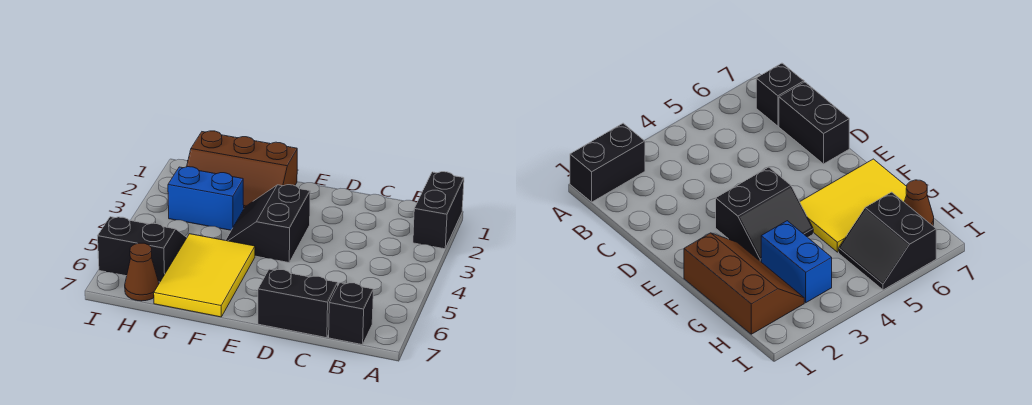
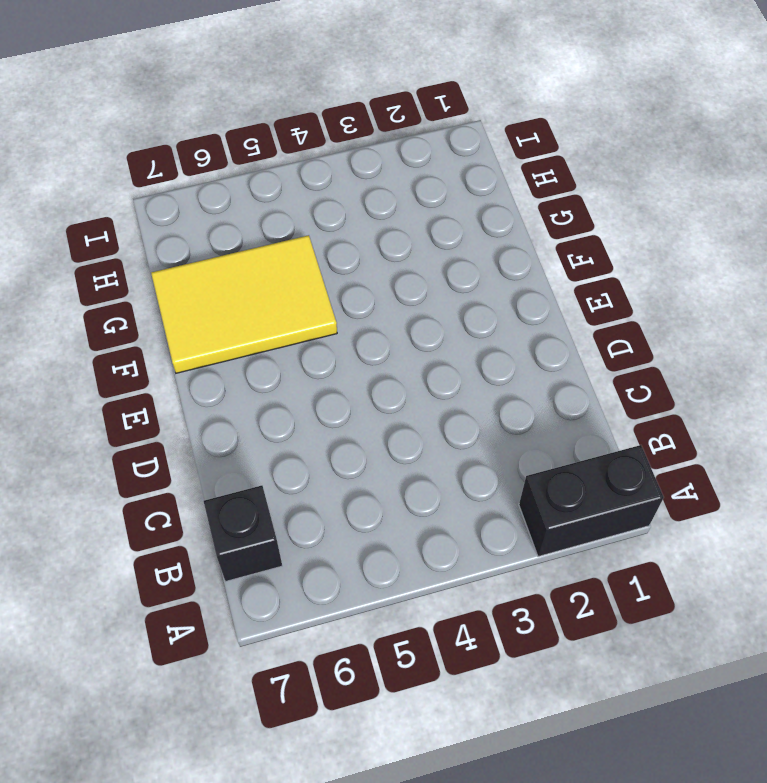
none -> black 1x2 brick [258,269,338,338]
none -> black 2x2 slope [226,185,310,263]

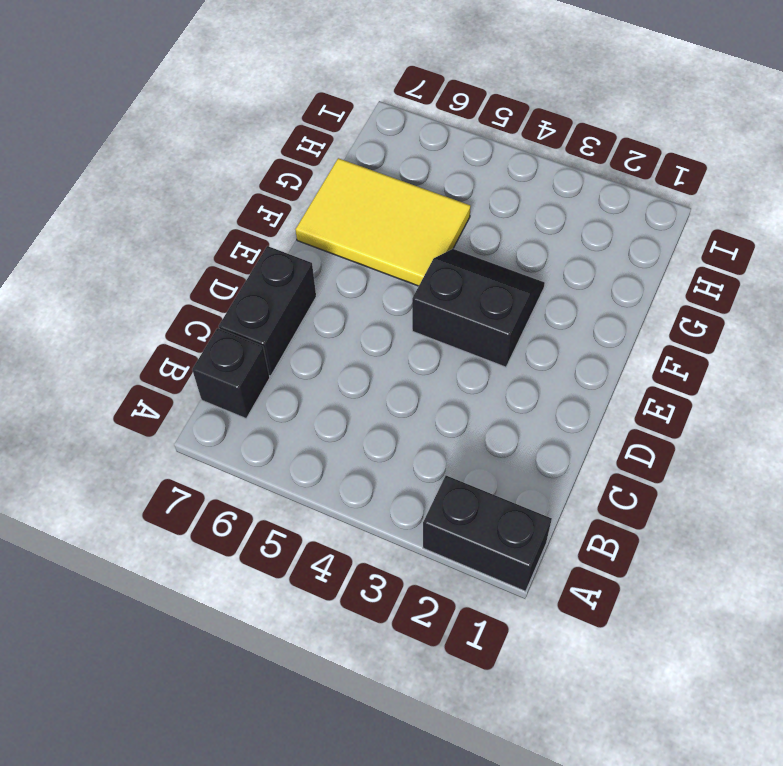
none -> brown 2x3 slope [187,131,297,208]
none -> blue 1x2 brick [168,167,244,230]

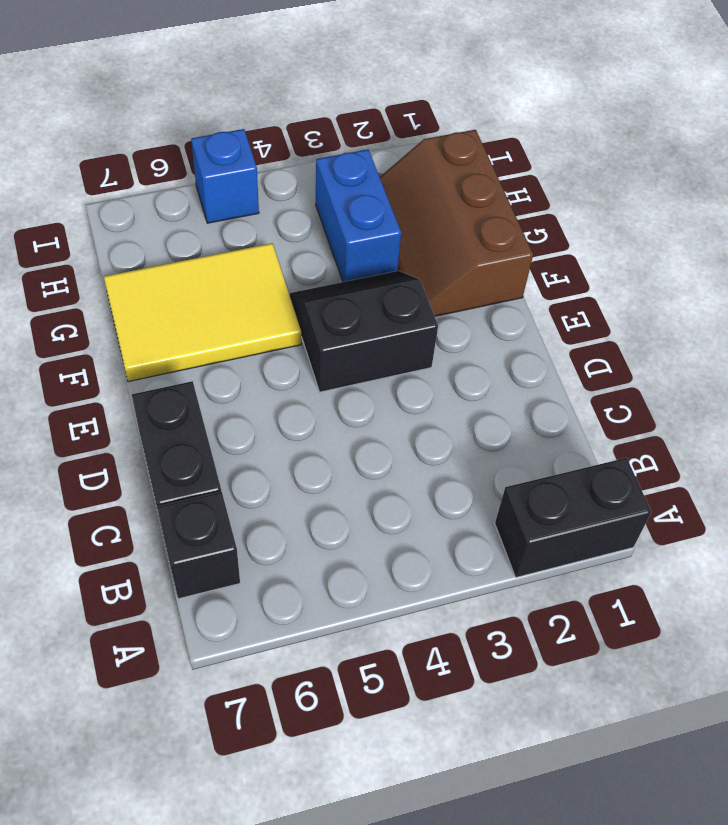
blue 1x1 brick [191,129,259,223] -> black 2x2 slope [98,217,187,282]
none -> brown 1x1 cone [125,243,159,301]

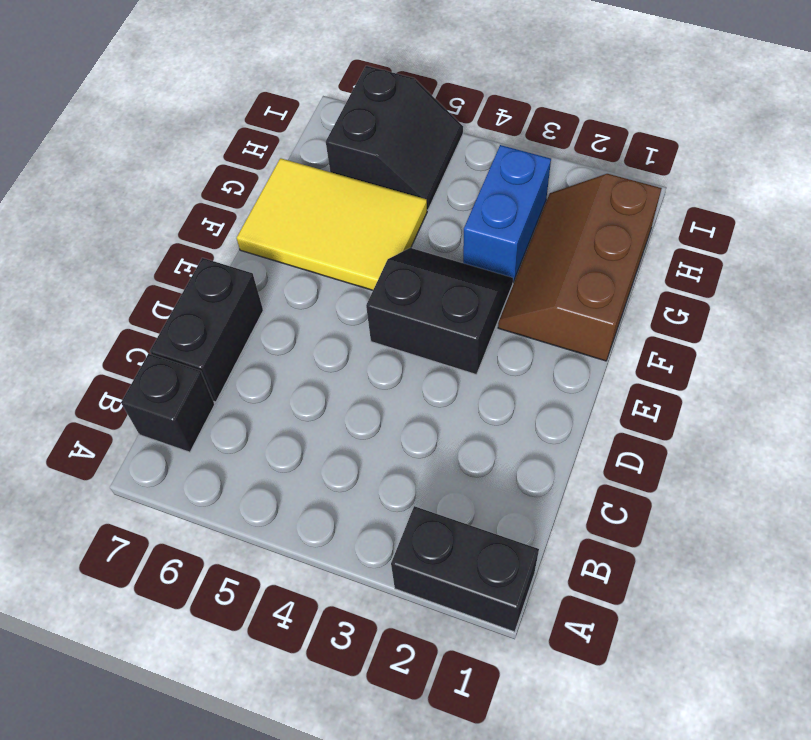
none -> brown 1x1 cone [125,243,159,301]

